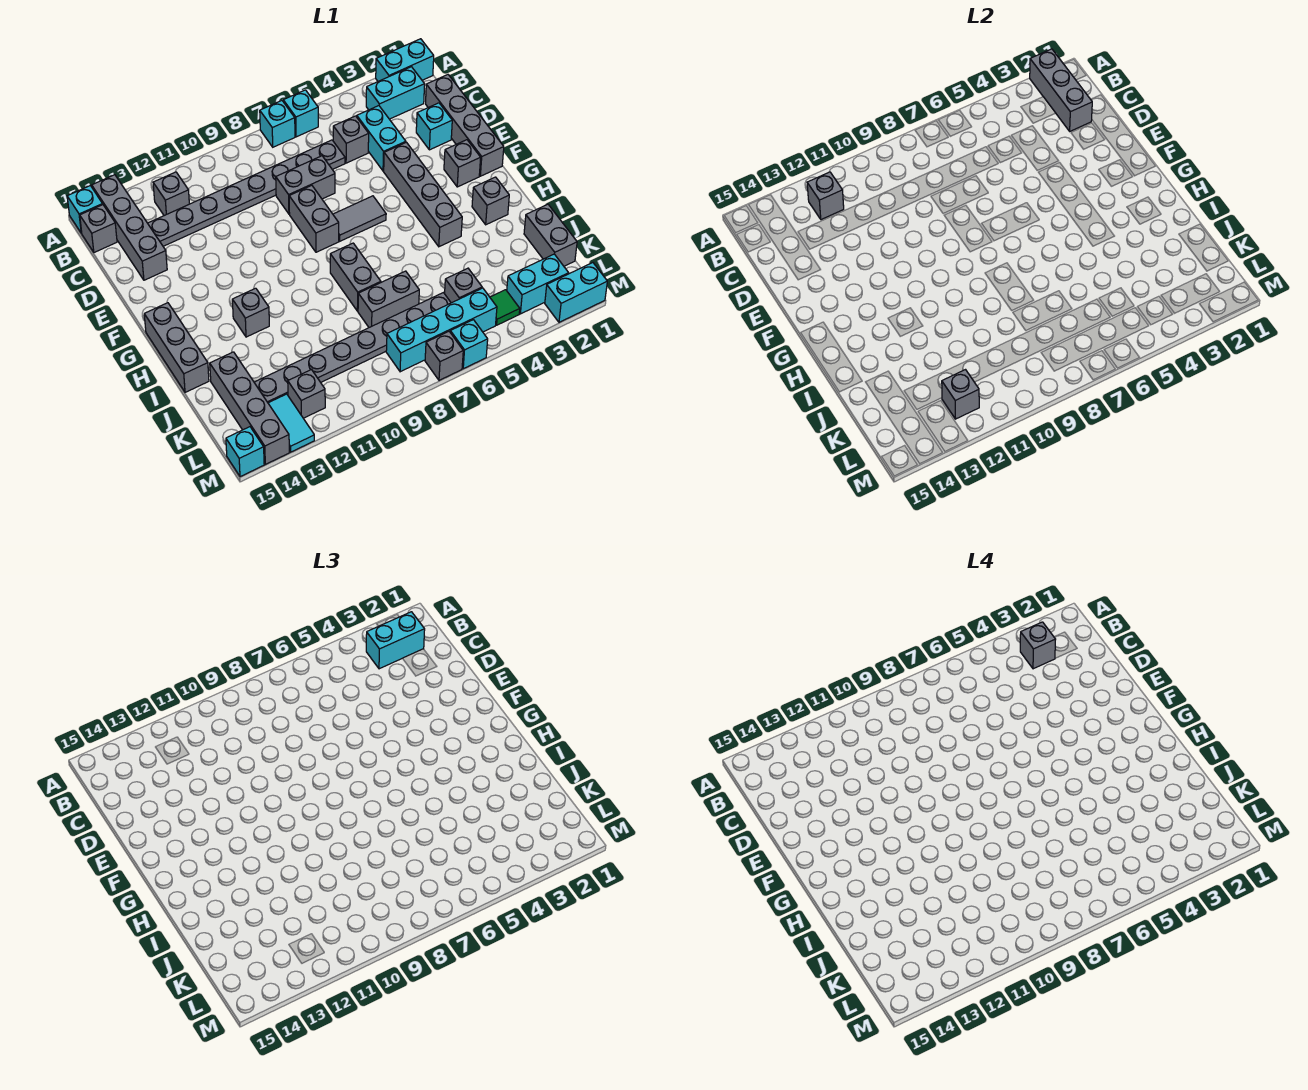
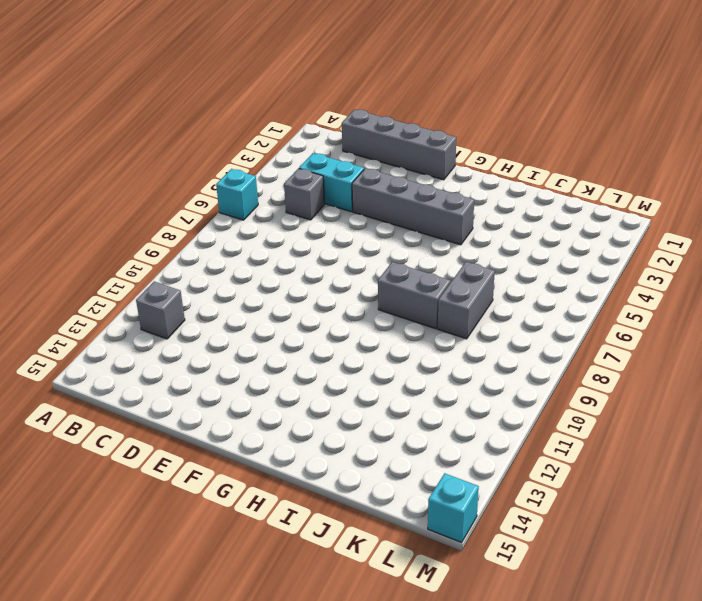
none -> cyan 1x2 brick [376,39,434,81]
none -> cyan 1x1 brick [260,101,295,147]
none -> grey 1x4 brick [92,175,167,280]
none -> cyan 1x1 brick [67,186,103,233]

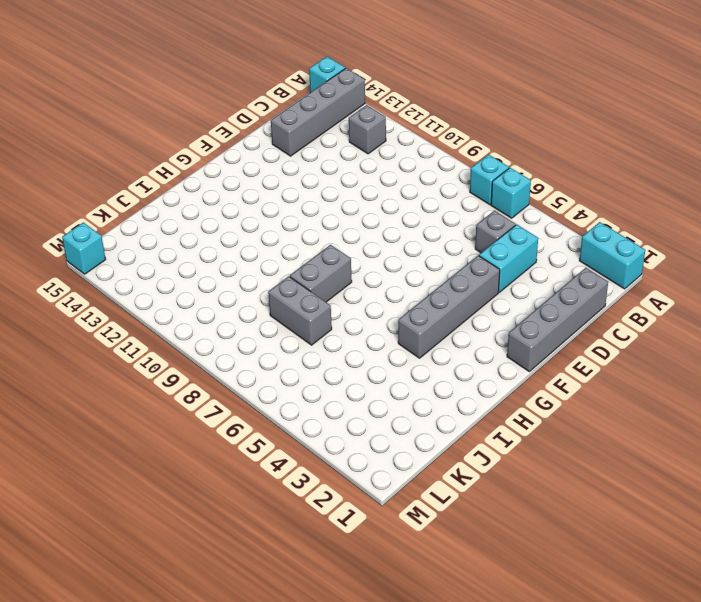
none -> cyan 1x2 brick [366,67,425,119]
none -> grey 1x1 brick [80,205,117,252]
none -> grey 1x8 plate [148,140,345,246]
none -> cyan 1x1 brick [416,103,452,150]

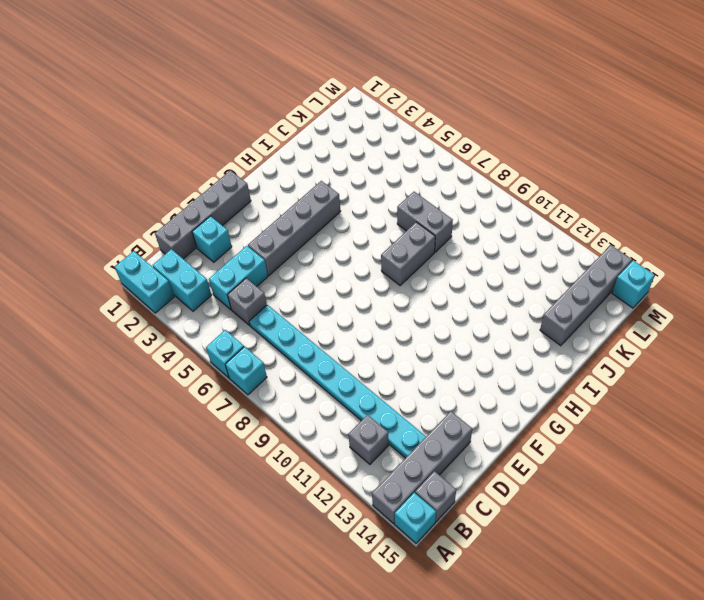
cyan 1x8 plate [249,305,426,458] -> grey 1x8 plate [148,140,345,246]
none -> grey 1x2 brick [276,156,335,214]
none -> grey 1x2 brick [289,185,339,252]
none -> grey 1x1 brick [444,140,481,187]
none -> grey 1x2 tile [333,196,386,241]

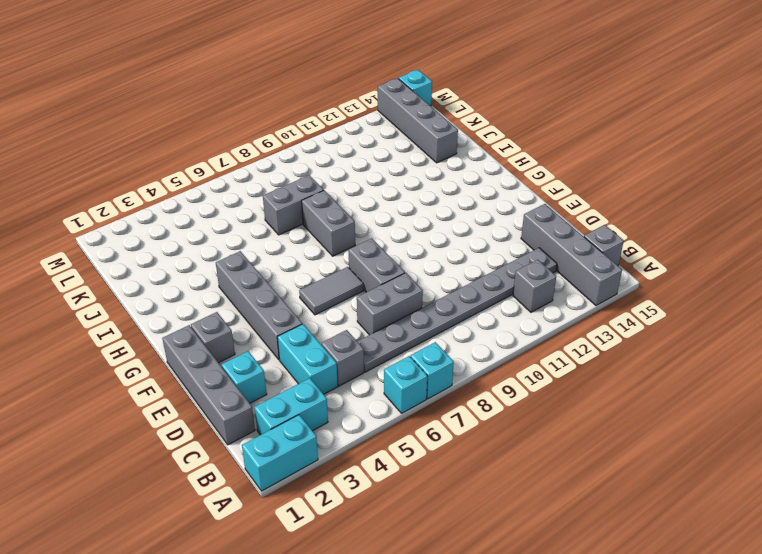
none -> cyan 1x1 brick [67,186,103,233]
none -> grey 1x3 brick [144,303,209,392]
none -> grey 1x1 brick [472,177,509,225]
none -> grey 1x1 brick [232,288,269,337]

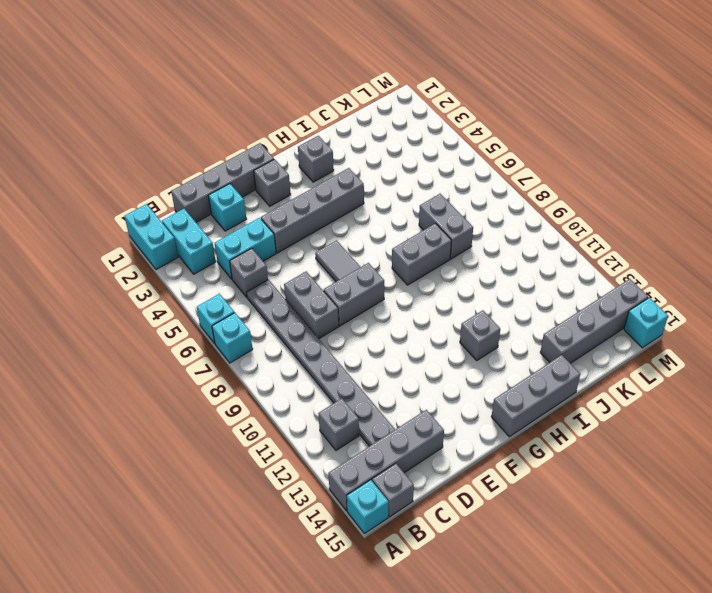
none -> grey 1x2 brick [524,204,577,266]
none -> grey 1x1 brick [445,268,482,303]
none -> grey 1x8 plate [254,293,451,403]
none -> cyan 1x2 brick [507,254,569,314]

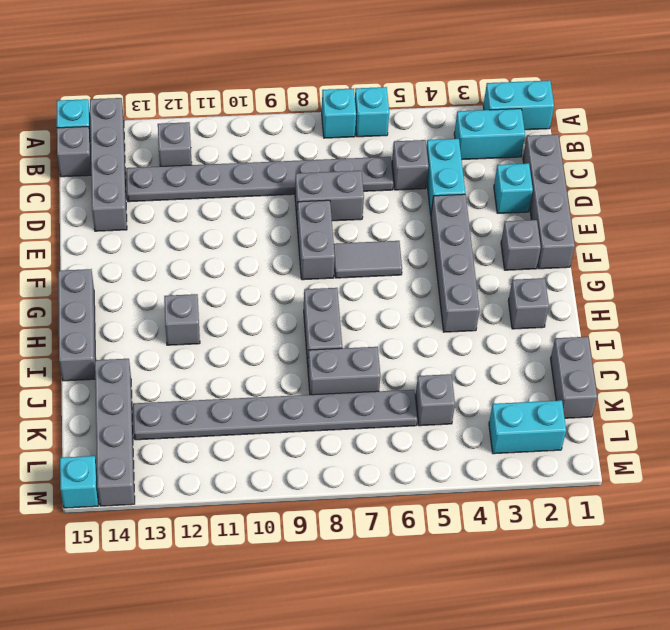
none -> green 1x1 tile [490,290,520,325]
none -> cyan 1x4 brick [386,288,497,372]
none -> grey 1x1 brick [288,370,325,418]
none -> cyan 1x2 tile [268,394,314,452]

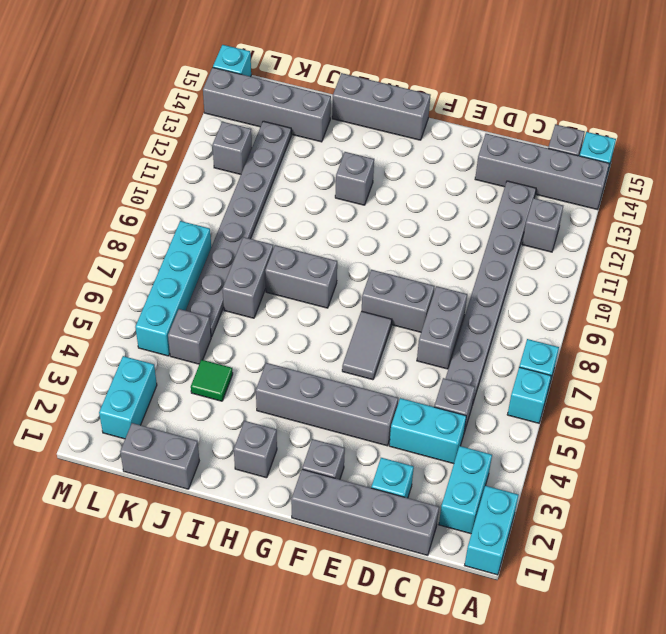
green 1x1 tile [191,360,233,401] -> green 1x1 tile moved to [490,290,520,325]
none -> cyan 1x2 tile [268,394,314,452]
none -> cyan 1x2 brick [545,263,607,322]
none -> cyan 1x1 brick [450,320,488,369]
none -> grey 1x1 brick [425,332,463,380]

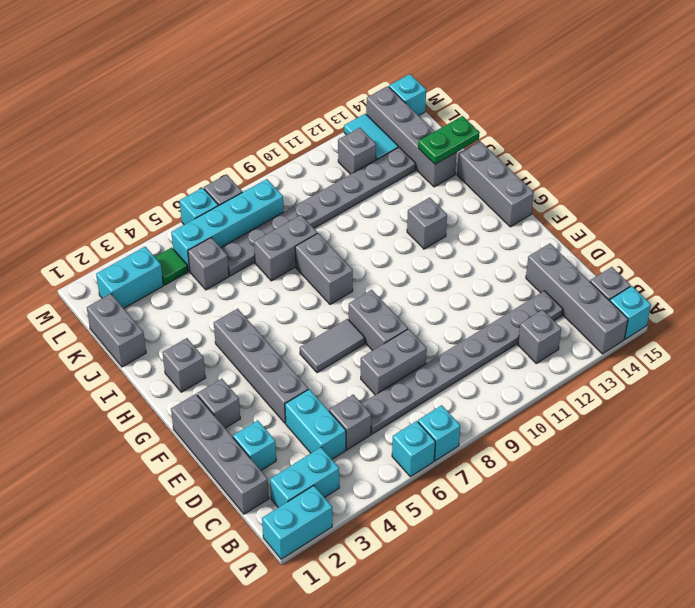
green 1x2 plate [418,116,480,165] -> none
none -> cyan 1x2 brick [545,263,607,322]
none -> grey 1x3 brick [1030,49,1092,131]
none -> grey 1x1 brick [807,172,844,220]
none -> grey 1x1 brick [942,370,979,419]

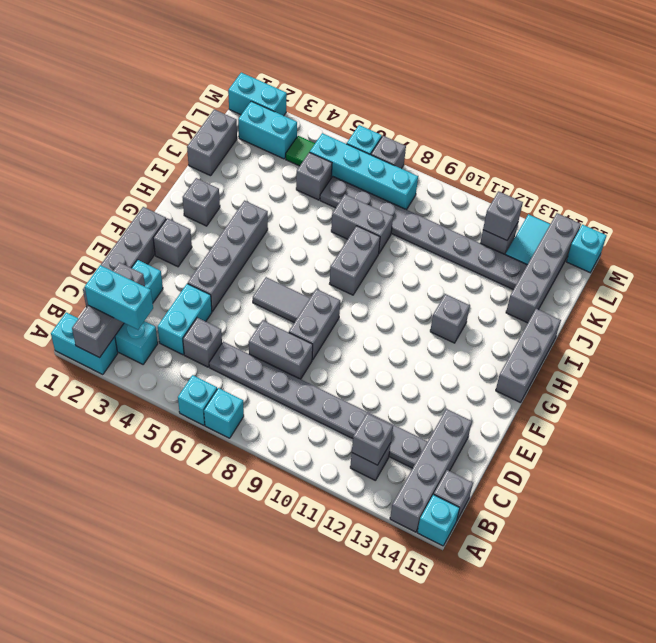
none -> grey 1x1 brick [1020,622,1056,669]

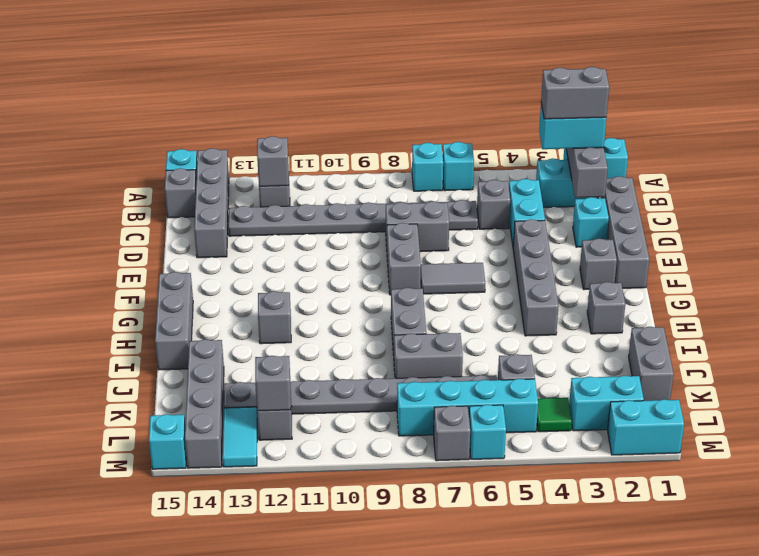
grey 1x2 brick [541,67,609,119] -> grey 1x1 brick [1020,622,1056,669]

